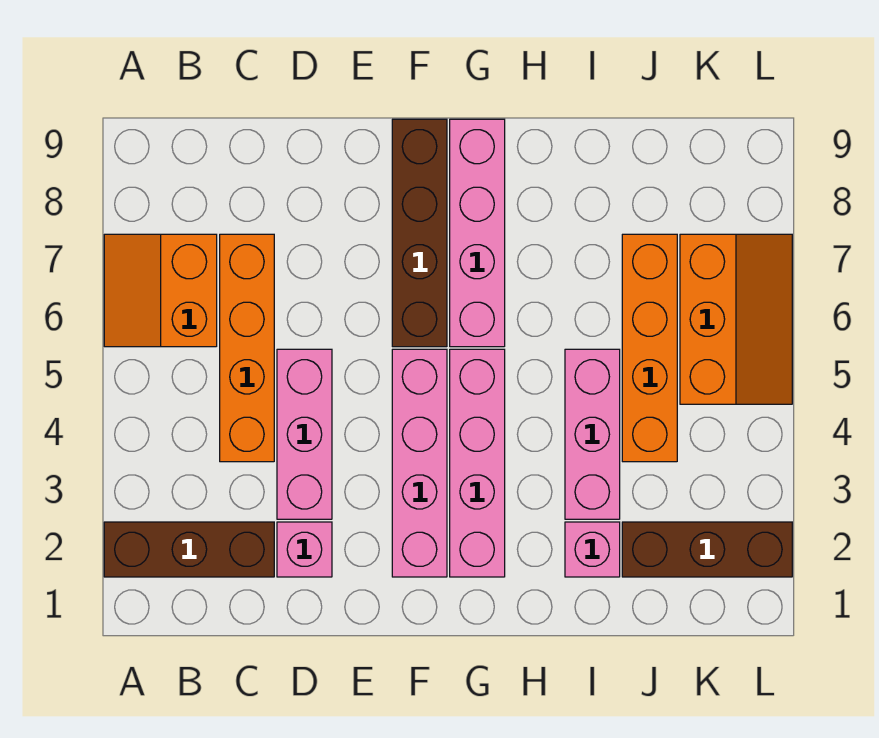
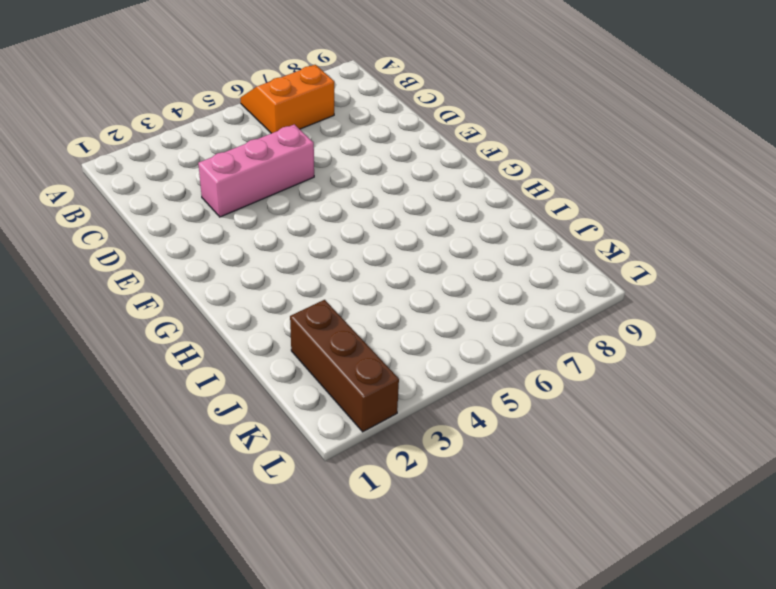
none -> brown 1x3 brick [104,522,274,577]
none -> orange 1x4 brick [220,234,274,462]
none -> pink 1x1 brick [277,522,332,577]

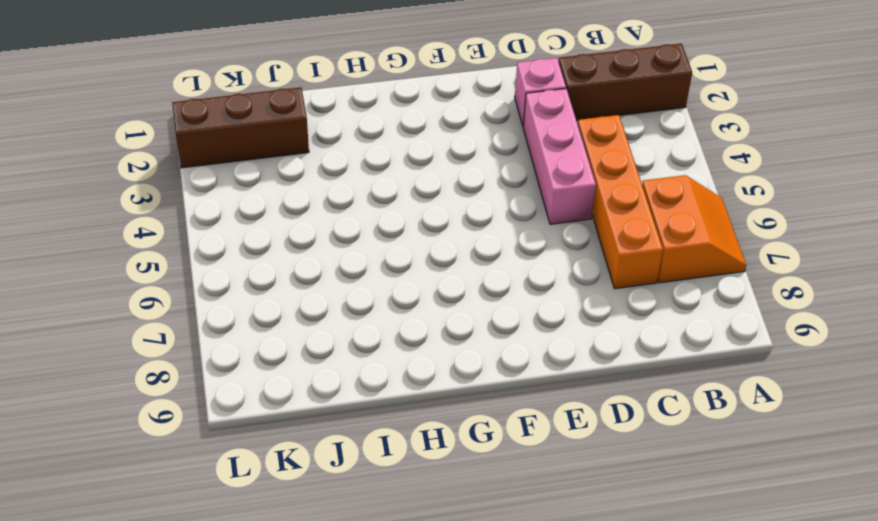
none -> pink 1x4 brick [392,349,447,577]
none -> brown 1x4 brick [392,119,447,347]
none -> pink 1x4 brick [450,349,505,577]

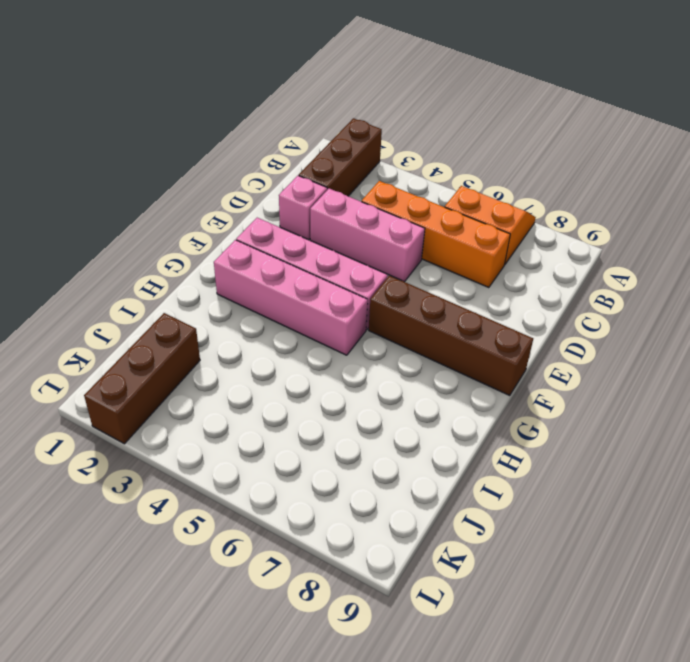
none -> pink 1x4 brick [450,119,505,347]
none -> pink 1x1 brick [565,522,620,577]
none -> pink 1x3 brick [565,349,620,519]

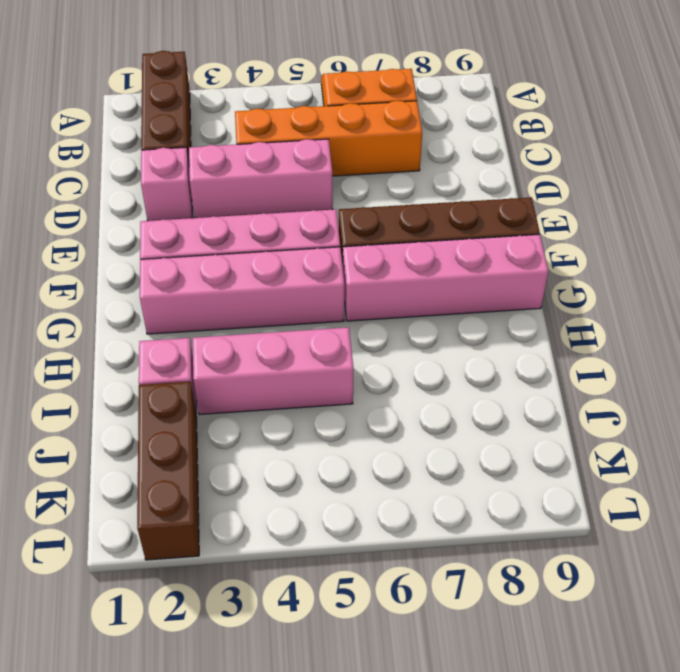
none -> orange 1x4 brick [622,234,677,462]
none -> orange 2x3 slope [680,234,792,404]

